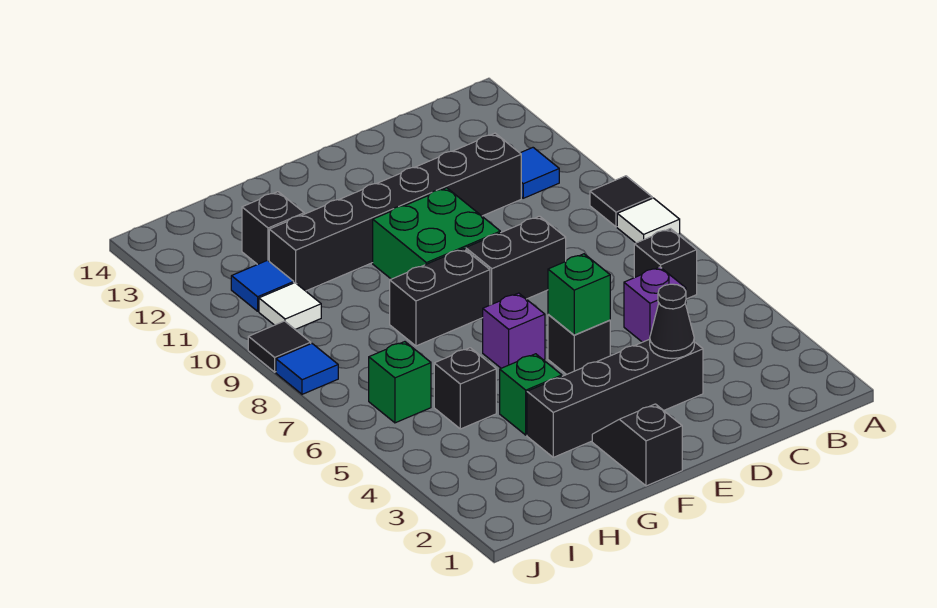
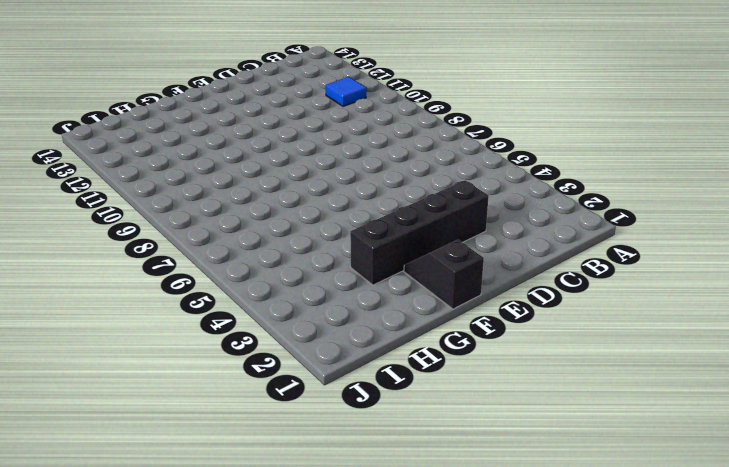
none -> white 1x1 tile [617,198,680,243]
none -> black 1x1 tile [590,176,652,227]
none -> black 1x1 brick [634,229,697,299]

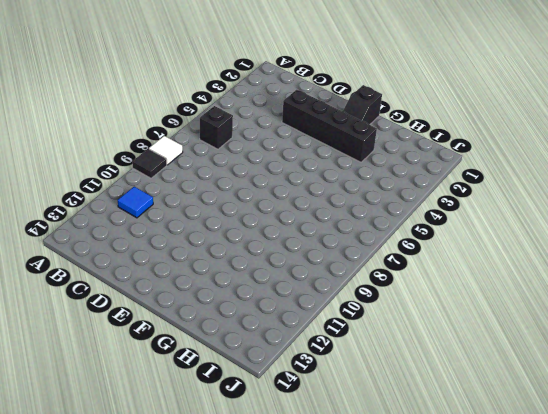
none -> purple 1x1 brick [624,267,686,342]
none -> black 1x6 brick [269,133,521,291]
none -> black 1x2 brick [466,216,566,305]

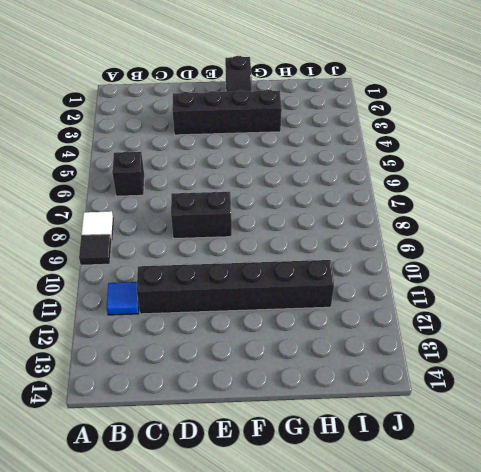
none -> purple 1x1 brick [624,267,686,342]
none -> black 1x1 brick [548,314,610,375]
none -> green 2x2 brick [373,188,500,279]

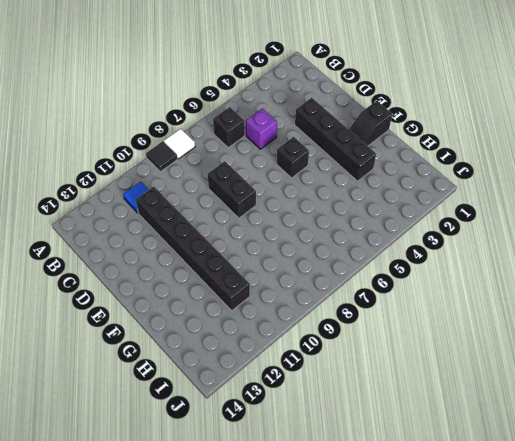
none -> green 2x2 brick [373,188,500,279]
none -> purple 1x1 brick [483,293,545,368]
none -> black 1x2 brick [390,249,490,346]

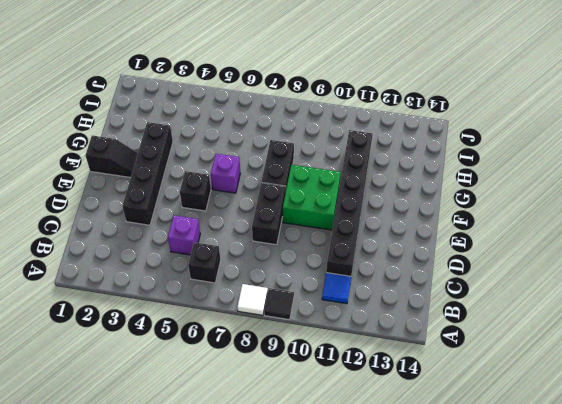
none -> green 1x1 brick [500,354,562,435]
none -> black 1x1 brick [434,348,496,429]
none -> black 1x1 brick [242,192,304,265]

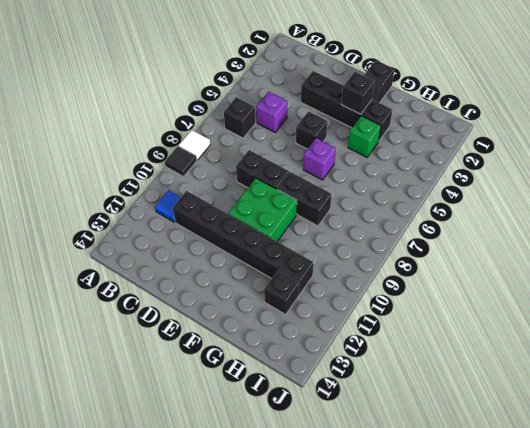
black 1x1 brick [341,72,375,114] -> black 1x1 brick moved to [434,348,496,429]
none -> green 1x1 brick [369,342,431,423]
none -> white 1x1 tile [259,283,321,329]
none -> blue 1x1 tile [231,260,294,311]

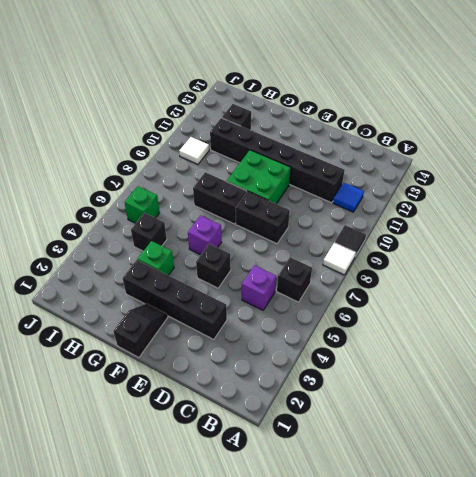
none -> blue 1x1 tile [231,260,294,311]
none -> blue 1x1 tile [276,344,338,394]
none -> black 1x1 tile [248,321,311,372]

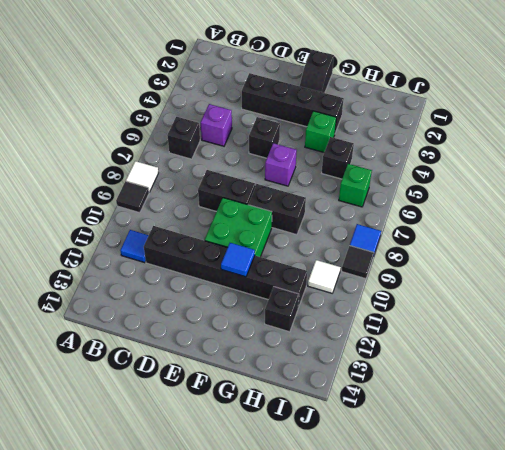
blue 1x1 tile [221,243,255,277] -> blue 1x1 tile moved to [231,260,294,311]
none -> black 1x1 cone [650,284,694,358]
none -> green 1x1 brick [548,254,610,335]

